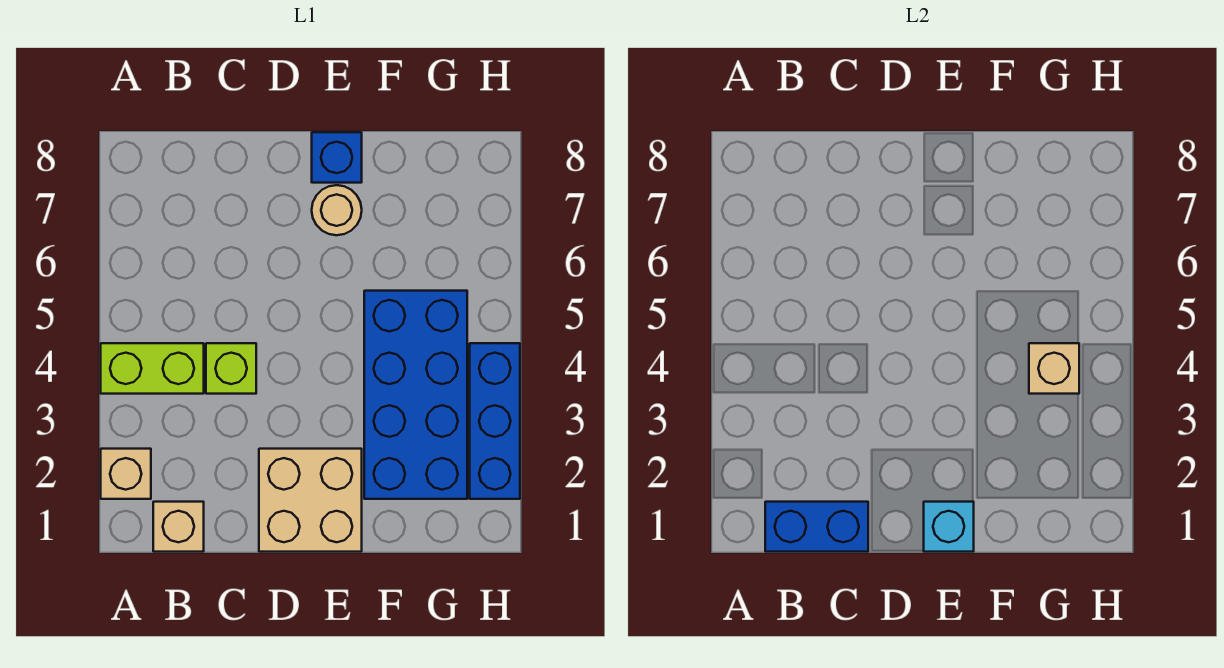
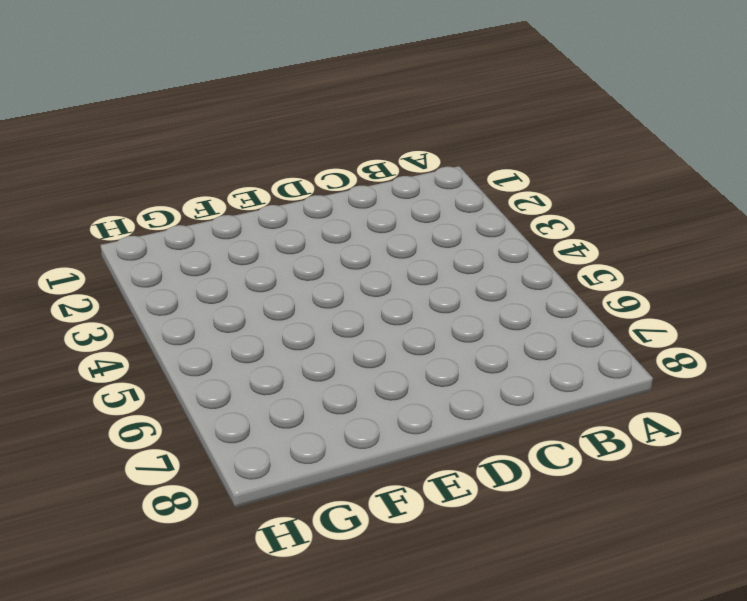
none -> tan 1x1 brick [101,449,151,499]
none -> lime 1x2 brick [101,343,204,394]
none -> tan 1x1 brick [153,502,204,552]

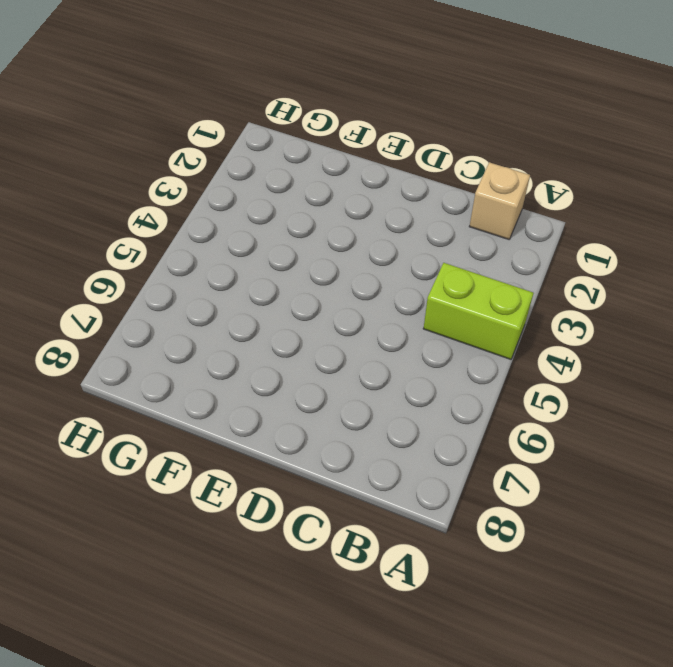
none -> tan 1x1 brick [101,449,151,499]
none -> lime 1x1 brick [206,343,256,394]
none -> tan 2x2 brick [259,449,362,552]

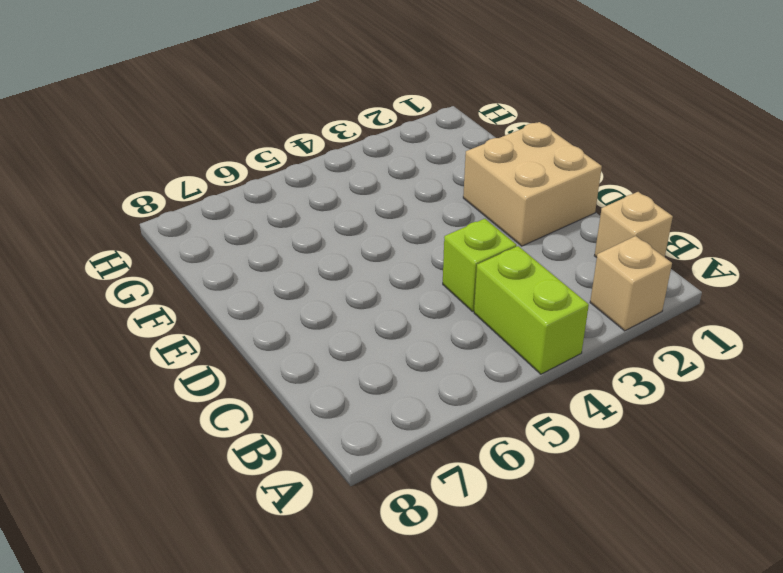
none -> tan 1x1 round brick [312,185,362,235]
none -> blue 1x1 brick [312,132,362,183]
none -> blue 2x4 brick [364,291,467,499]

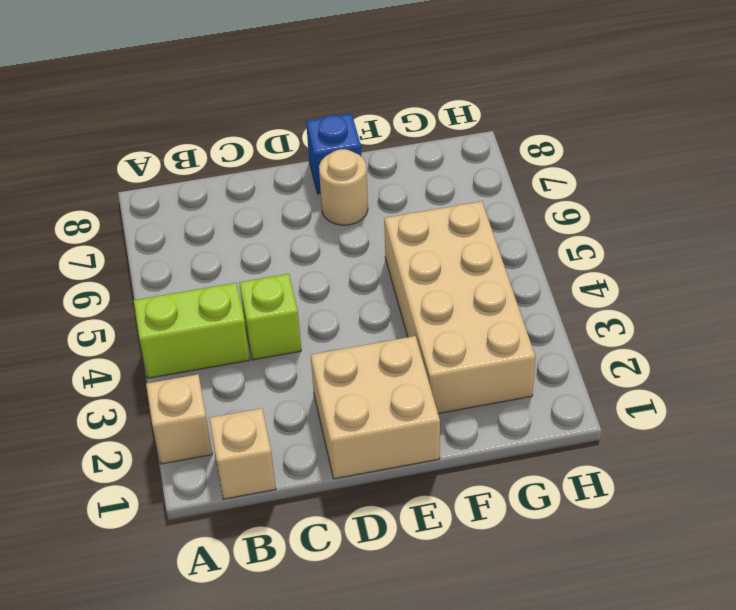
tan 2x4 brick [384,201,535,414] -> blue 2x4 brick [364,291,467,499]
none -> blue 1x3 brick [470,343,520,499]
none -> blue 1x2 brick [765,502,868,552]
none -> cyan 1x1 brick [924,502,974,552]

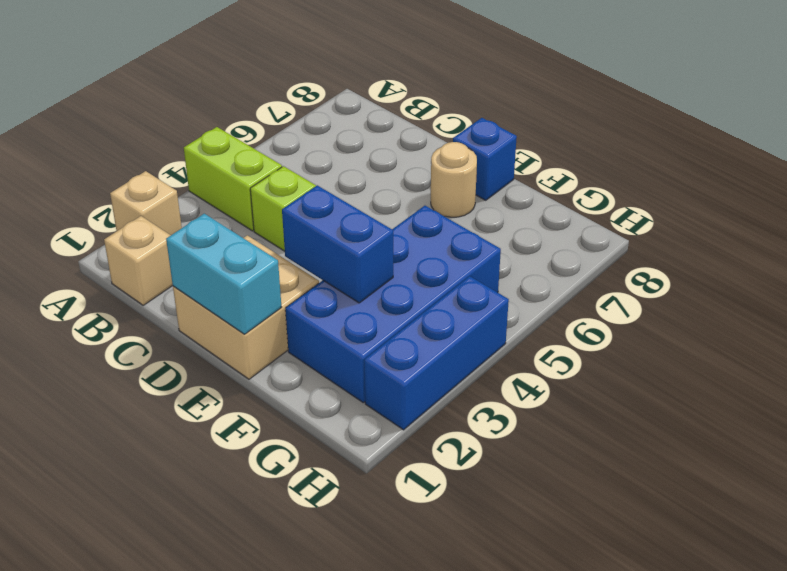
cyan 1x2 brick [166,214,282,334] -> cyan 1x1 brick [924,502,974,552]
blue 1x2 brick [282,185,393,303] -> blue 1x2 brick moved to [765,502,868,552]
none -> tan 1x1 brick [1029,343,1079,394]

